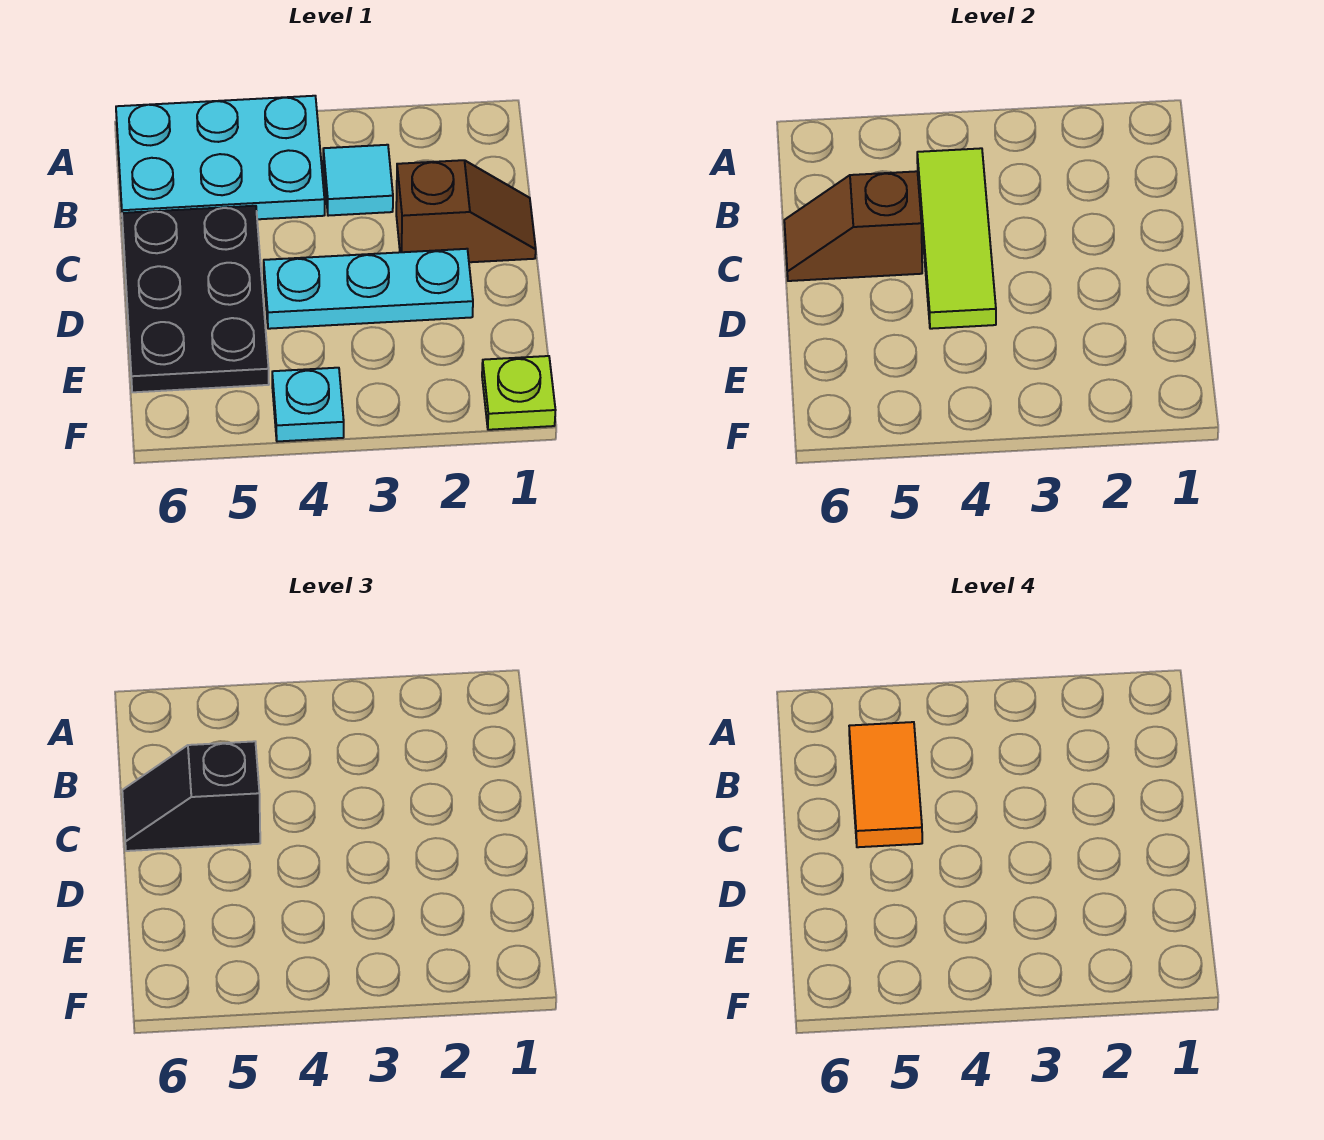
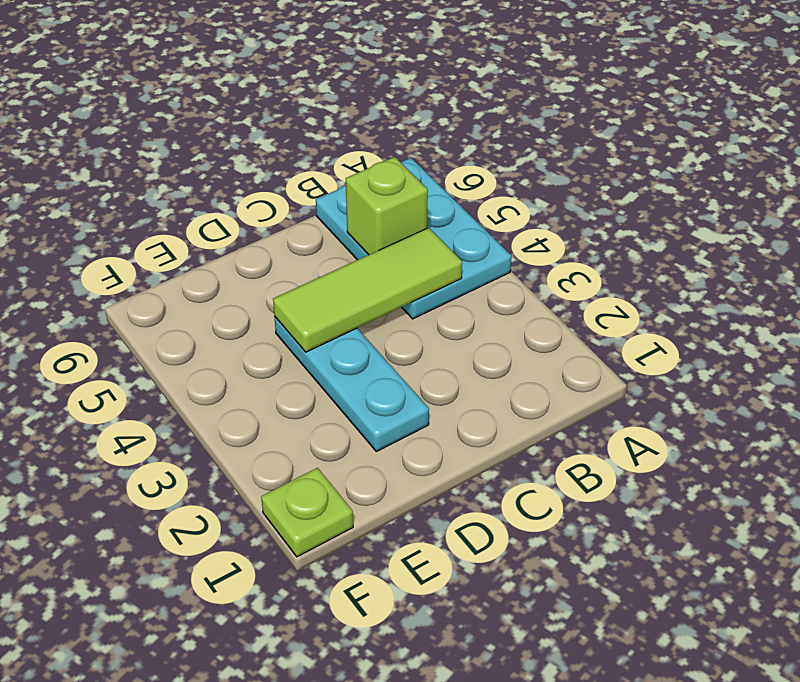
lime 1x1 brick [346,157,428,255] -> none
none -> cyan 1x1 tile [323,145,393,216]
none -> brown 1x2 slope [396,160,536,262]

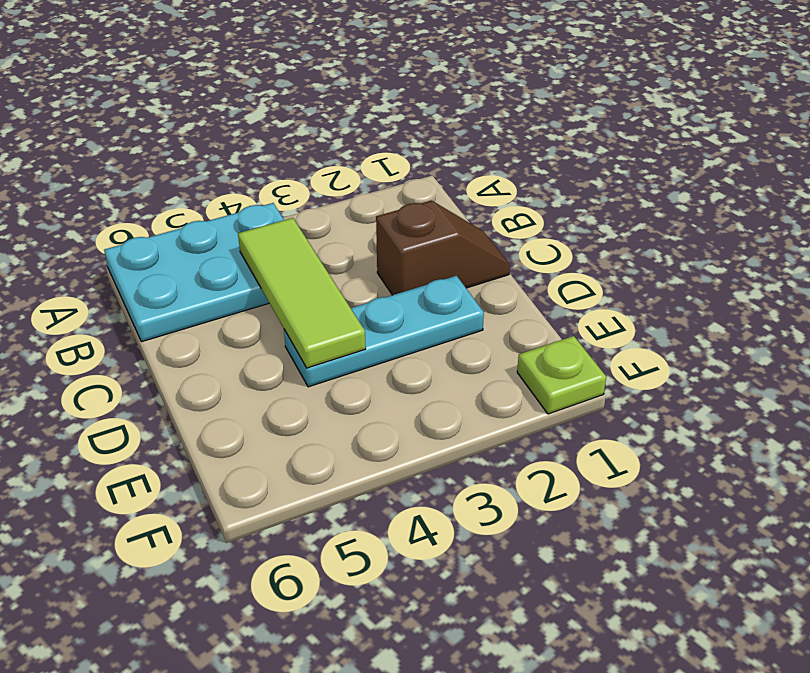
none -> cyan 1x1 tile [323,145,393,216]
none -> black 2x3 plate [122,206,269,392]

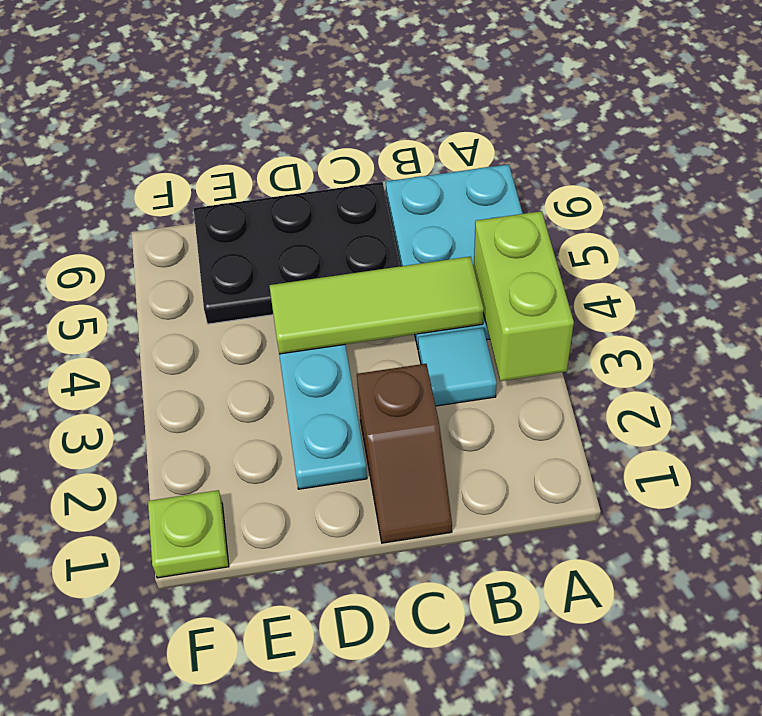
lime 1x2 brick [474,211,574,381] -> none
none -> cyan 1x1 plate [272,368,344,442]
none -> brown 1x2 slope [784,171,922,281]

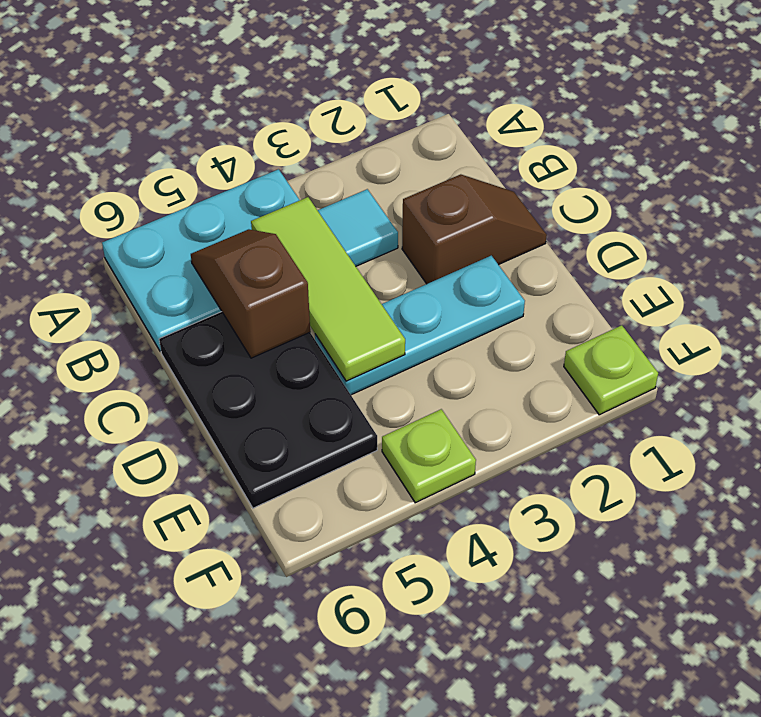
brown 1x2 slope [191,229,310,358] -> brown 1x2 slope turned to [784,171,922,281]
lime 1x1 plate [382,409,476,503] -> cyan 1x1 plate [272,368,344,442]
none -> black 1x2 slope [122,741,260,851]
none -> orange 1x2 tile [849,722,922,847]

